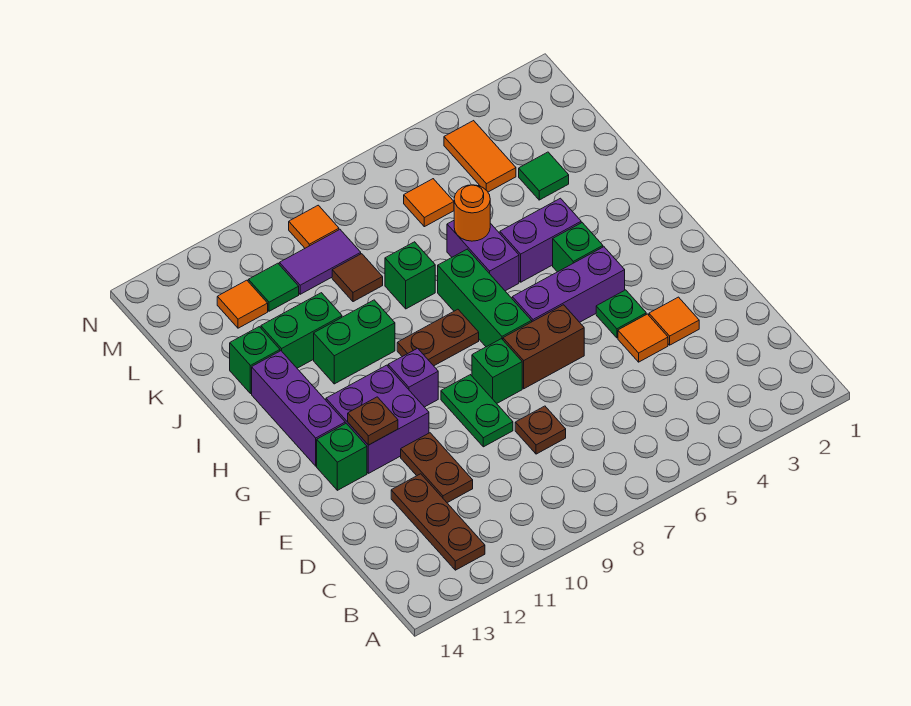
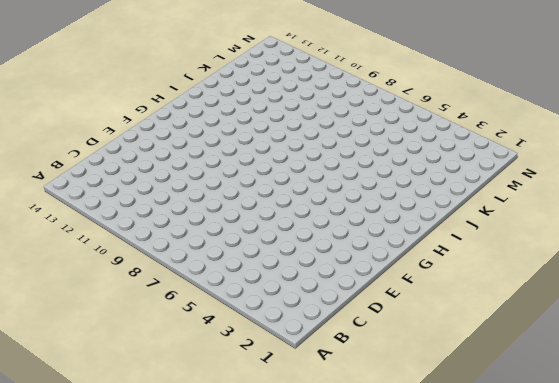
none -> brown 1x3 plate [391,474,485,570]
none -> brown 1x1 plate [515,406,566,454]
none -> brown 1x2 plate [401,433,473,503]
none -> orange 1x1 tile [649,297,699,345]

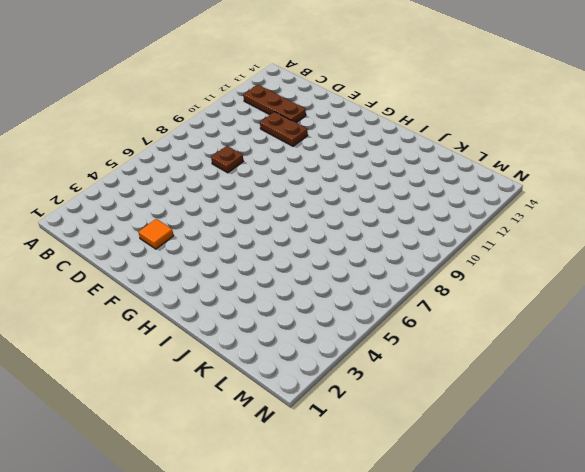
none -> orange 1x1 tile [618,314,668,362]
none -> green 1x2 plate [441,375,513,447]
none -> green 1x1 plate [596,290,646,338]
none -> brown 1x2 brick [503,305,584,389]

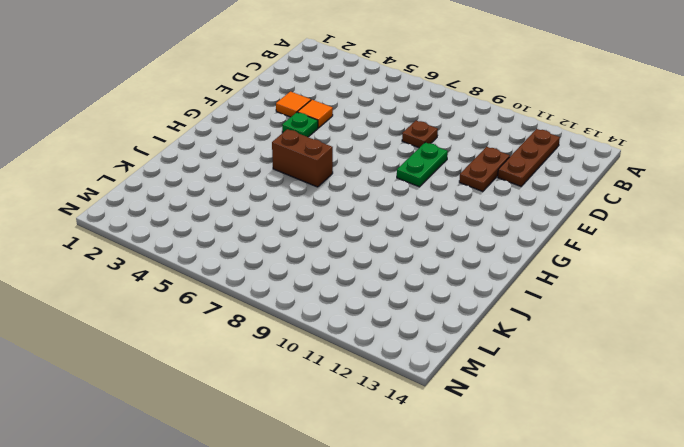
brown 1x2 brick [272,129,333,187] -> brown 1x2 brick moved to [503,305,584,389]
none -> green 1x1 brick [472,339,522,403]
none -> purple 2x2 brick [326,365,429,473]
none -> green 1x1 brick [317,423,367,490]
none -> purple 1x3 brick [512,247,625,322]

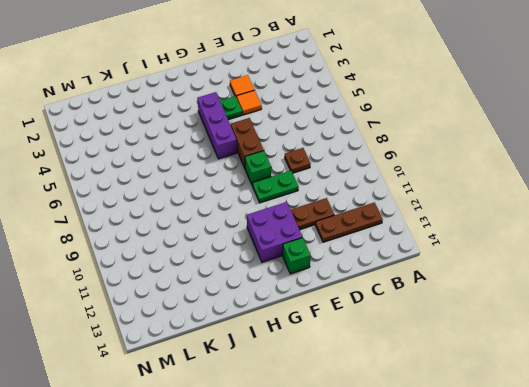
none -> green 1x3 brick [438,249,532,347]
none -> purple 1x1 brick [388,348,438,407]
none -> purple 1x3 brick [252,351,345,466]
none -> green 1x1 brick [553,223,603,272]

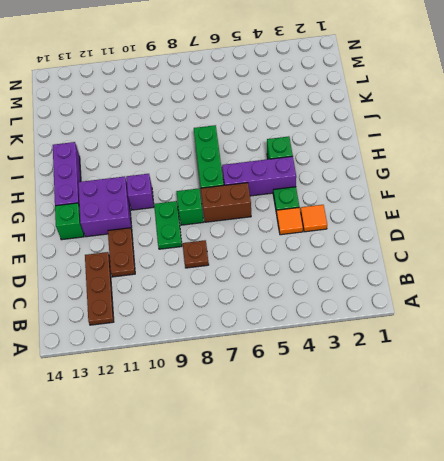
none -> brown 1x2 plate [397,309,479,366]
none -> purple 1x2 brick [500,198,581,282]
none -> purple 1x2 brick [447,221,519,291]
none -> green 1x2 brick [314,300,395,384]

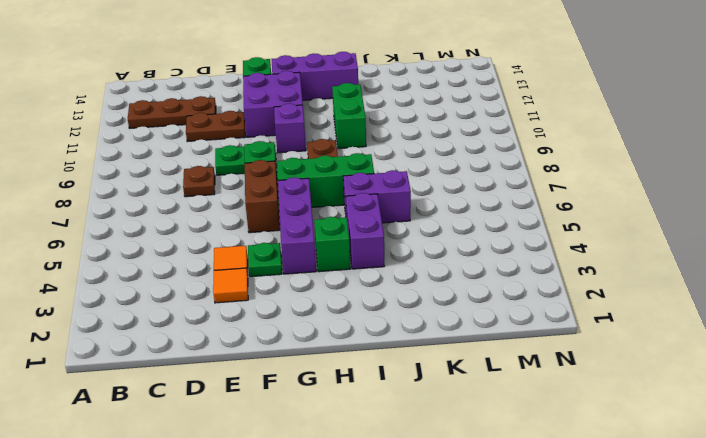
none -> green 1x1 brick [385,242,435,309]
none -> green 1x2 brick [261,293,342,368]
none -> green 1x1 brick [230,327,280,394]
none -> green 1x1 tile [519,152,569,200]

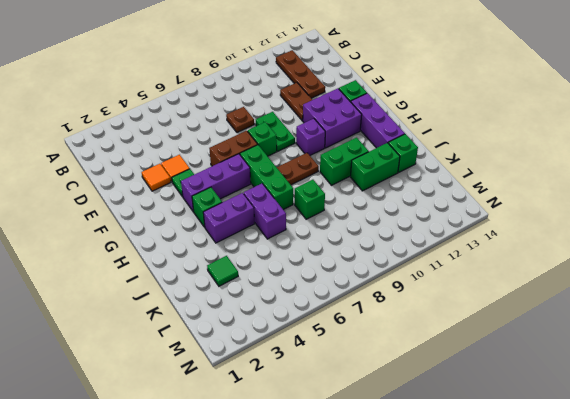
none -> brown 1x1 tile [332,254,383,302]
none -> orange 1x2 tile [444,121,516,192]
none -> orange 1x1 tile [404,179,454,227]
none -> purple 1x2 tile [279,230,361,294]

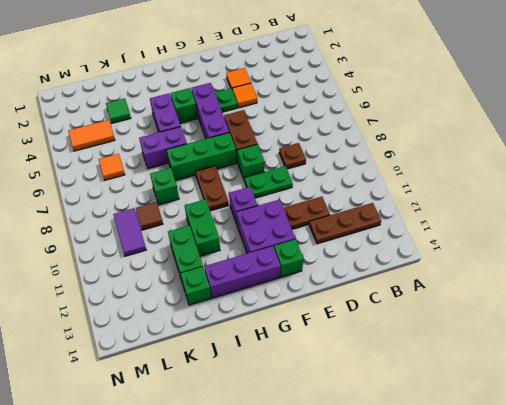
none -> green 1x1 tile [248,263,299,311]
none -> orange 1x1 tile [217,280,268,328]
none -> orange 1x1 tile [289,205,339,248]
none -> brown 1x1 plate [348,397,398,445]

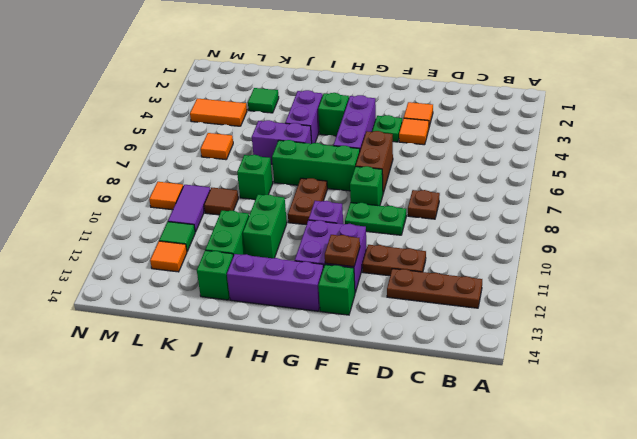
none -> orange 1x1 round brick [454,185,490,241]

